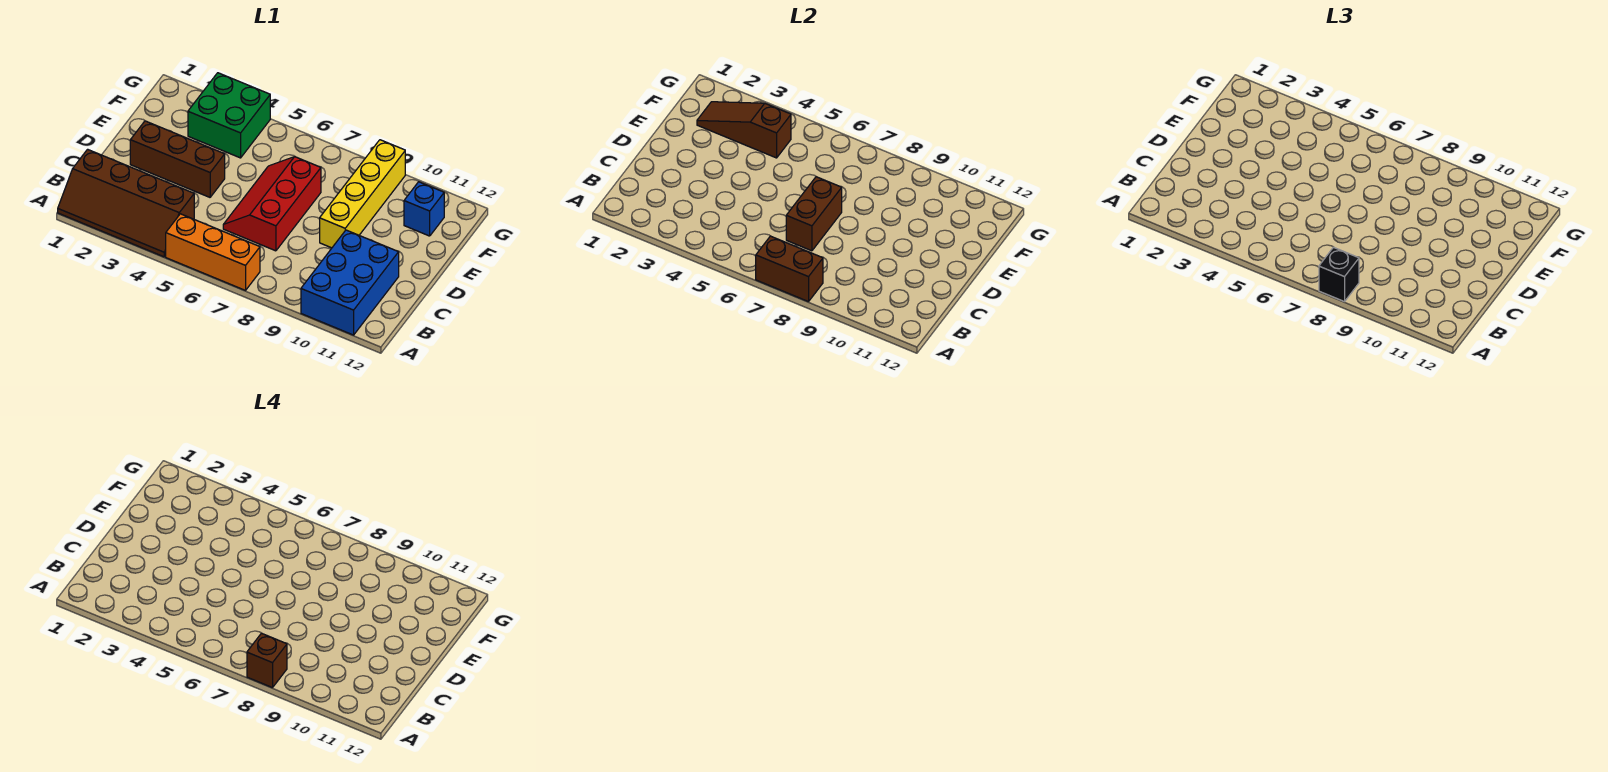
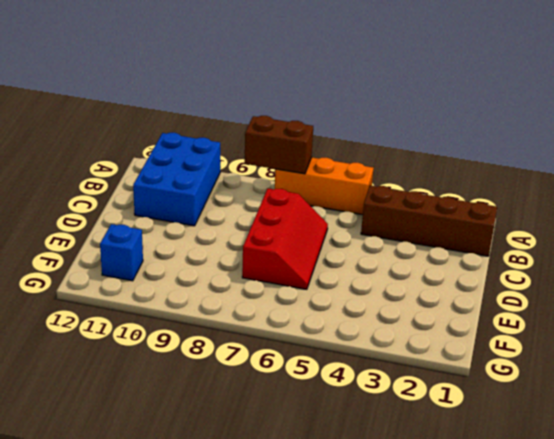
none -> brown 1x3 brick [130,121,225,197]
none -> yellow 1x4 brick [320,140,405,248]
none -> green 2x2 brick [188,73,270,158]

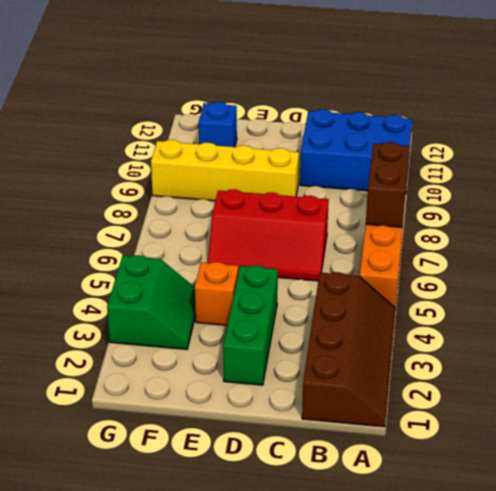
green 1x3 brick [223,265,278,385] -> brown 1x3 brick [130,121,225,197]
orange 1x1 brick [195,262,238,325] -> none
green 2x2 slope [107,255,196,349] -> green 2x2 brick [188,73,270,158]
none -> brown 1x2 brick [786,177,842,251]
none -> brown 1x3 slope [697,102,791,158]
none -> black 1x1 brick [1319,247,1359,302]

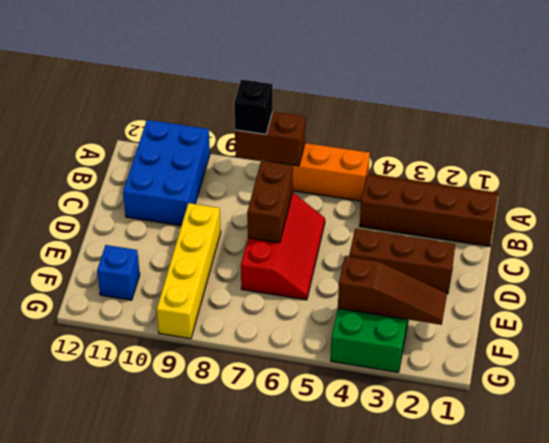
none -> brown 1x1 brick [247,633,287,688]

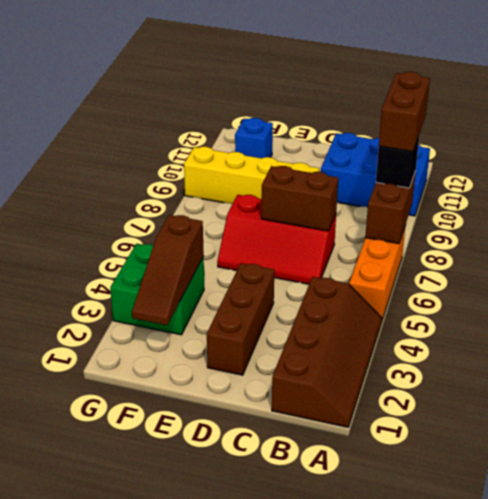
brown 1x2 brick [379,72,430,152] -> brown 1x1 brick [247,633,287,688]

